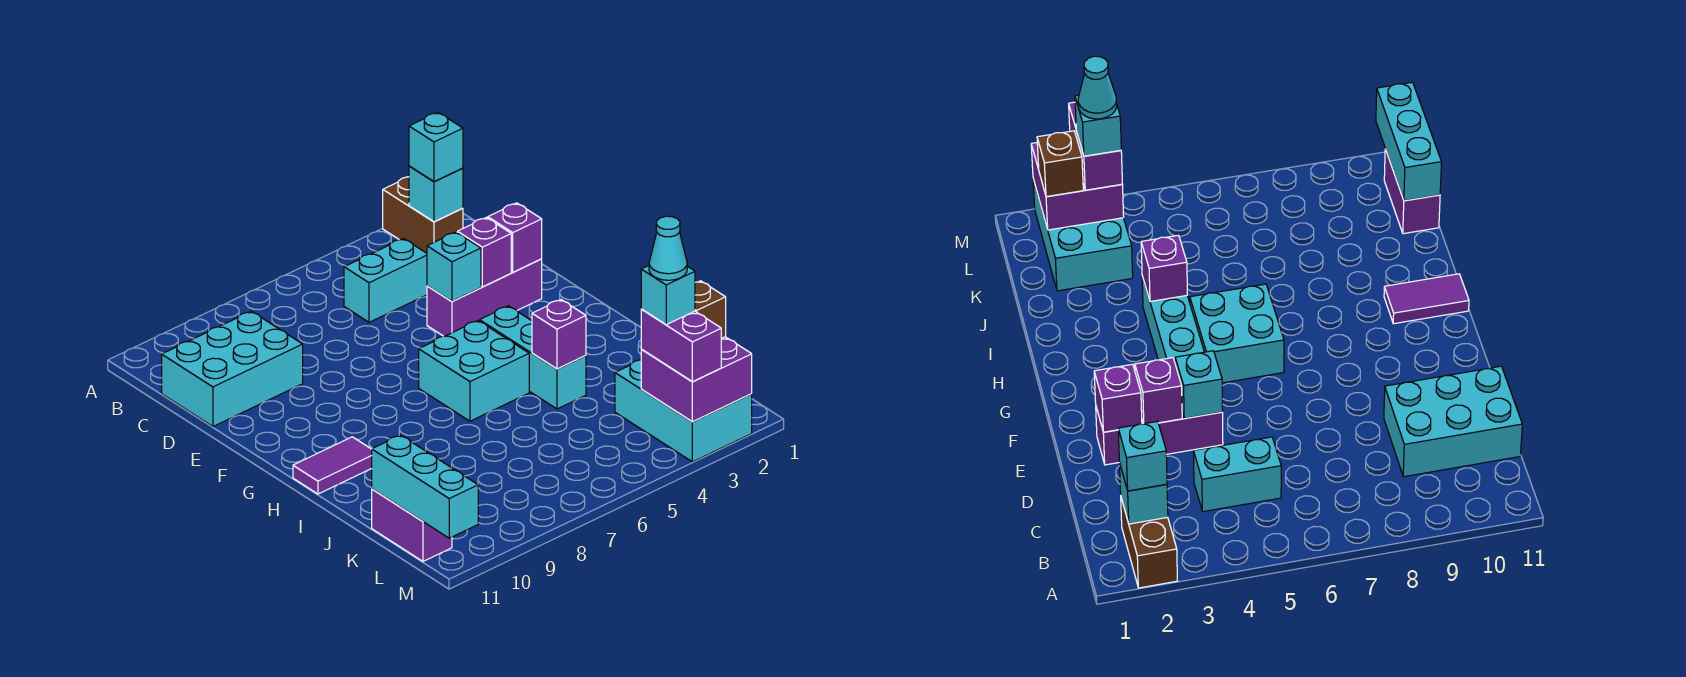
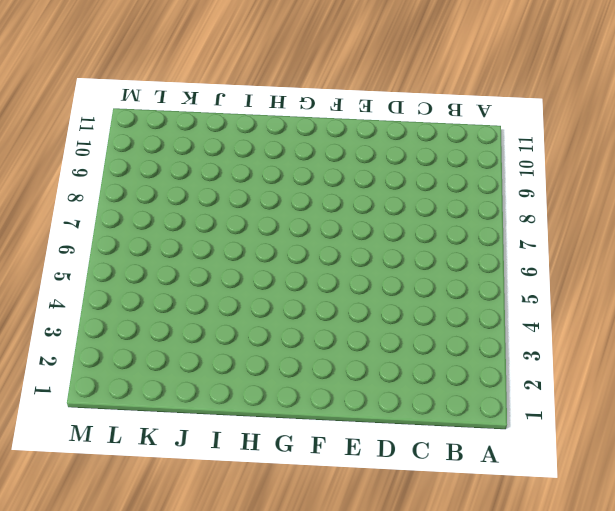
none -> brown 1x2 brick [383,177,463,253]
none -> cyan 1x2 brick [344,238,427,322]
none -> cyan 2x3 brick [162,311,303,427]

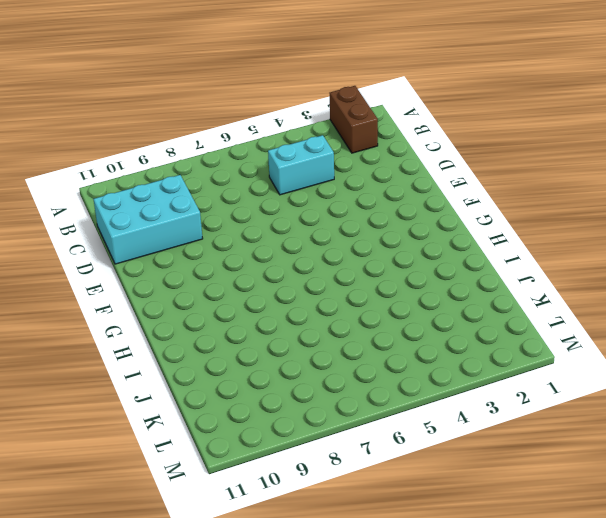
none -> purple 1x3 brick [427,259,542,336]
none -> cyan 1x3 brick [480,306,586,409]
none -> cyan 2x2 brick [419,321,529,421]

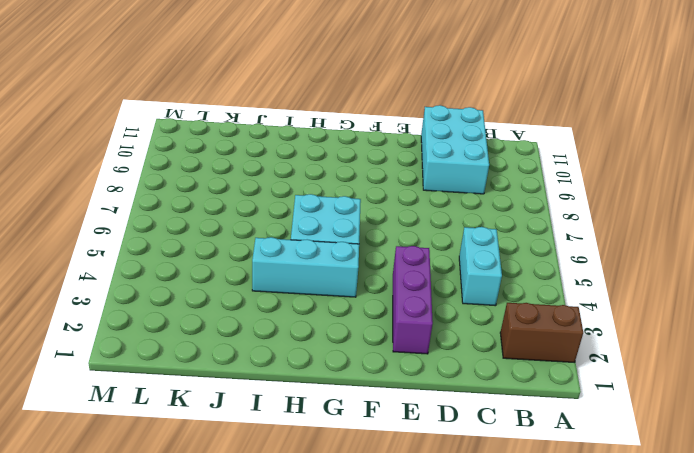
none -> purple 1x2 tile [293,437,372,494]
none -> cyan 2x3 brick [615,360,752,462]
none -> purple 1x2 brick [372,489,452,561]

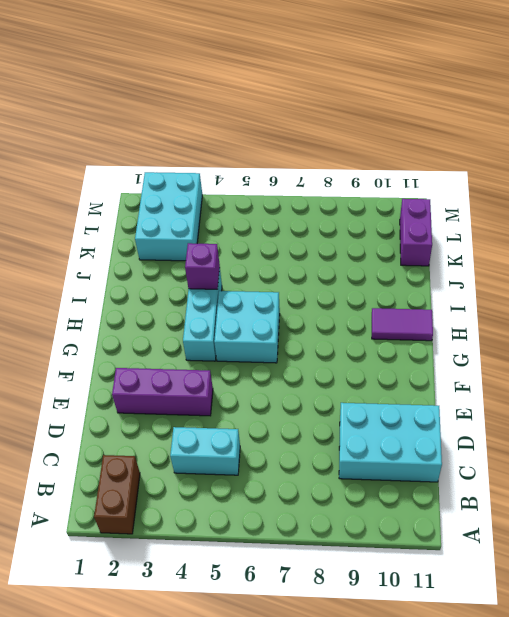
none -> cyan 1x1 brick [409,166,463,222]
none -> purple 1x1 brick [488,203,542,272]
none -> purple 1x1 brick [457,217,511,287]

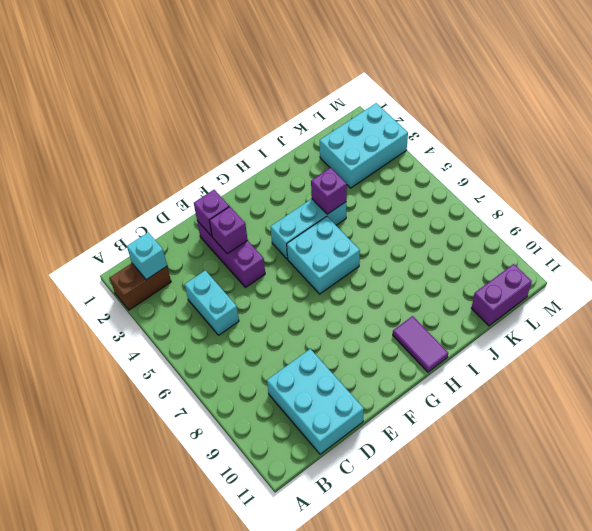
none -> cyan 1x1 brick [427,232,481,302]
none -> cyan 1x3 brick [372,435,478,538]
none -> purple 2x2 brick [641,337,752,422]

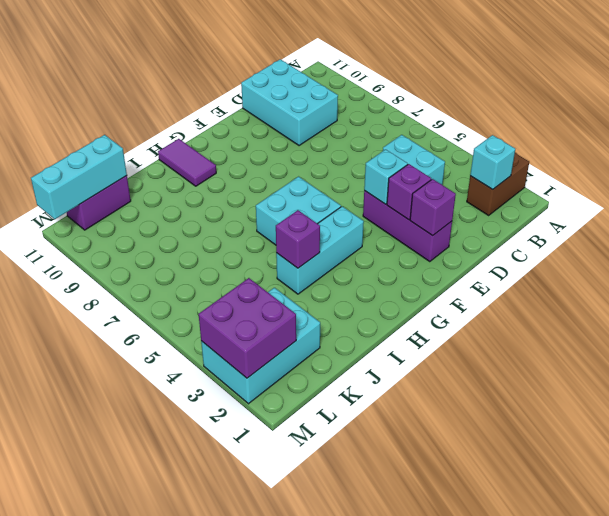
none -> cyan 1x1 brick [409,112,463,182]
none -> brown 1x1 brick [695,281,726,338]
none -> purple 1x2 brick [641,309,721,382]

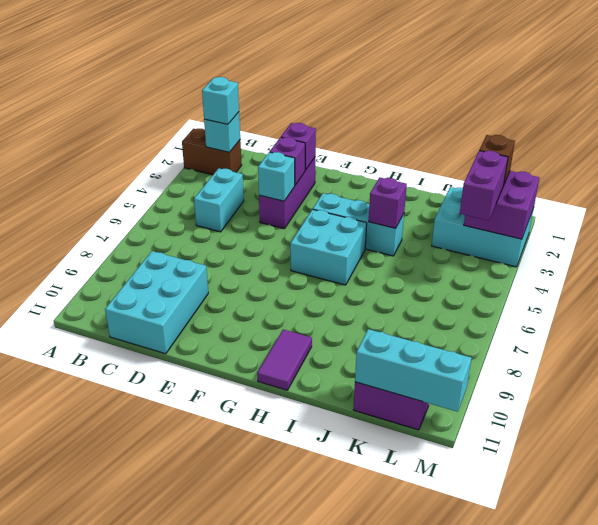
purple 1x2 brick [460,151,508,221] -> purple 1x2 brick turned to [641,309,721,382]
none -> cyan 1x1 brick [641,266,695,325]
none -> cyan 1x1 cone [649,216,687,280]

